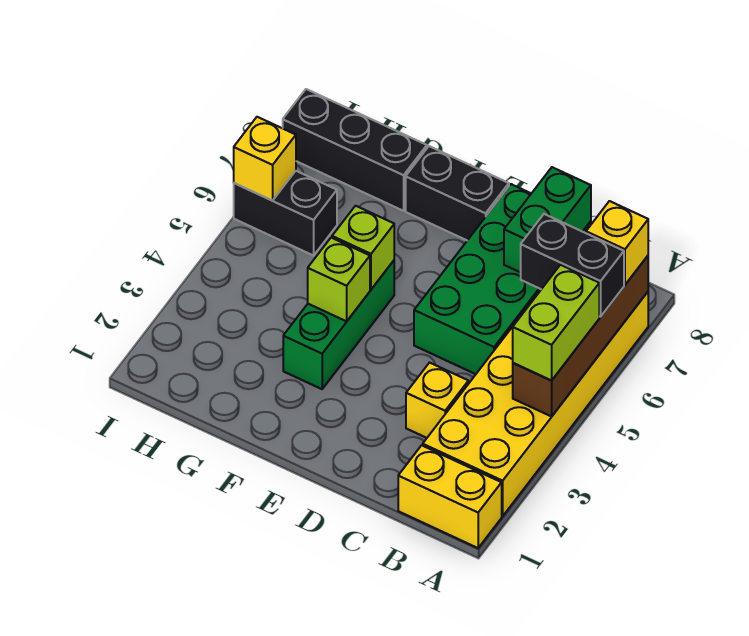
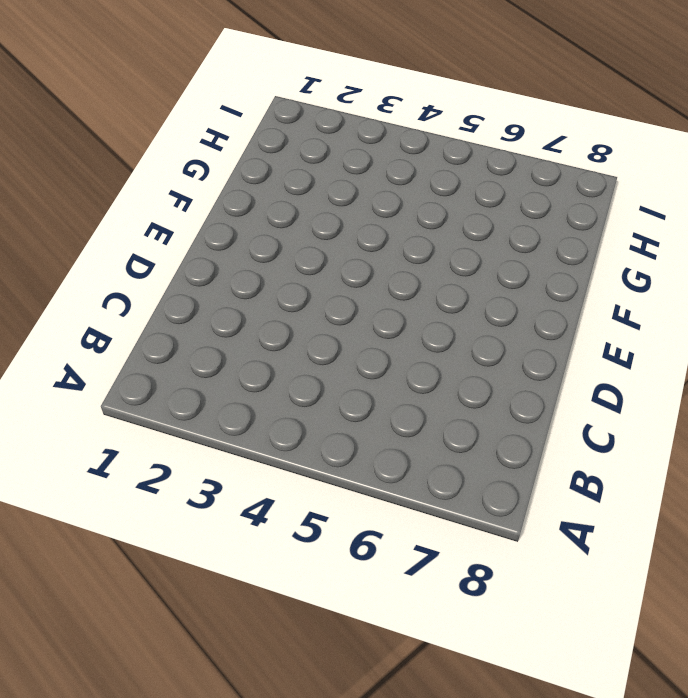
none -> yellow 1x2 brick [398,445,502,548]
none -> yellow 2x6 brick [423,292,648,516]
none -> yellow 1x1 brick [406,363,468,438]

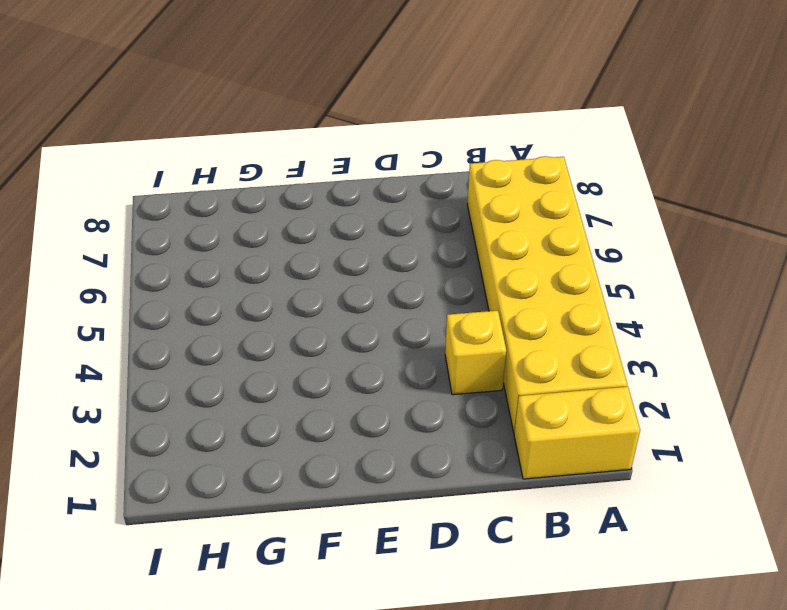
none -> green 2x4 brick [414,184,591,374]
none -> black 1x2 brick [406,146,509,240]
none -> green 1x3 brick [283,261,394,389]

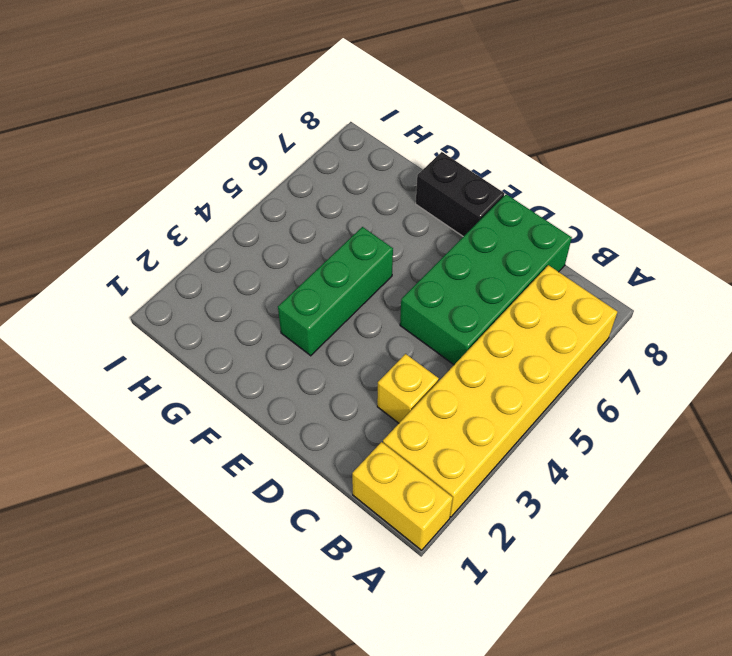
none -> black 1x3 brick [283,89,427,211]
none -> black 1x2 brick [234,171,337,256]
none -> brown 1x4 brick [513,256,648,416]

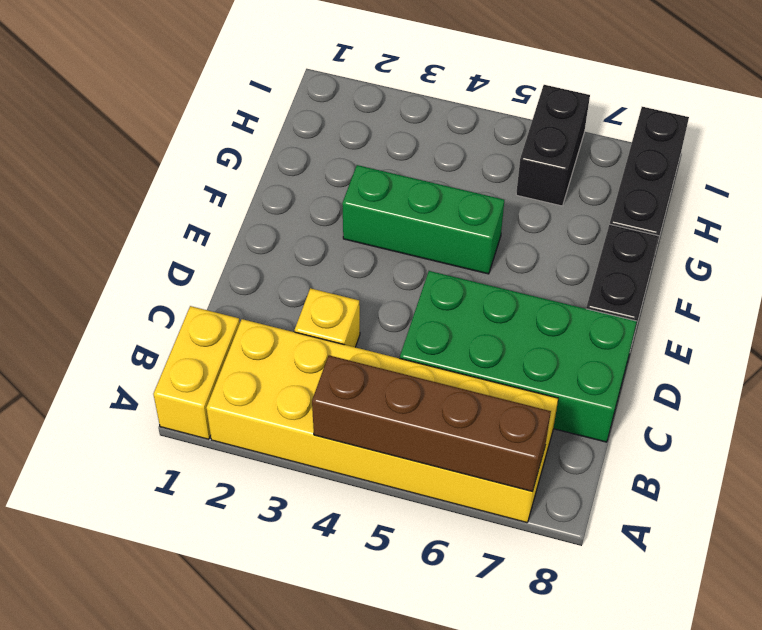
none -> green 1x2 brick [504,167,591,273]
none -> lime 1x1 brick [308,238,370,321]
none -> lime 1x1 brick [332,206,394,289]

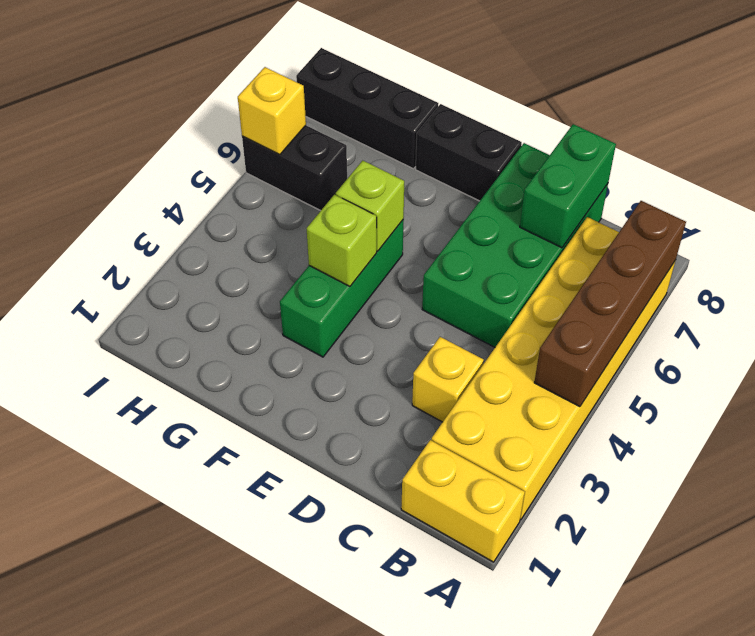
none -> lime 1x2 brick [513,265,599,381]
none -> black 1x2 brick [521,214,624,317]
none -> yellow 1x1 brick [586,201,648,285]

